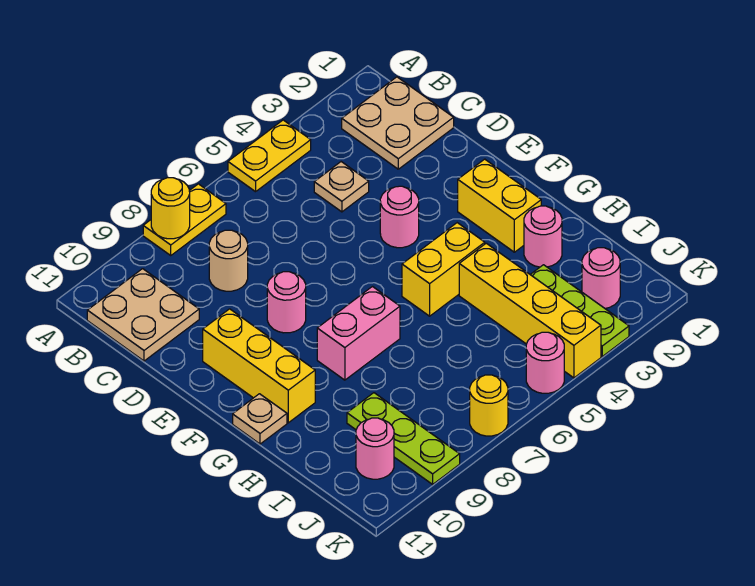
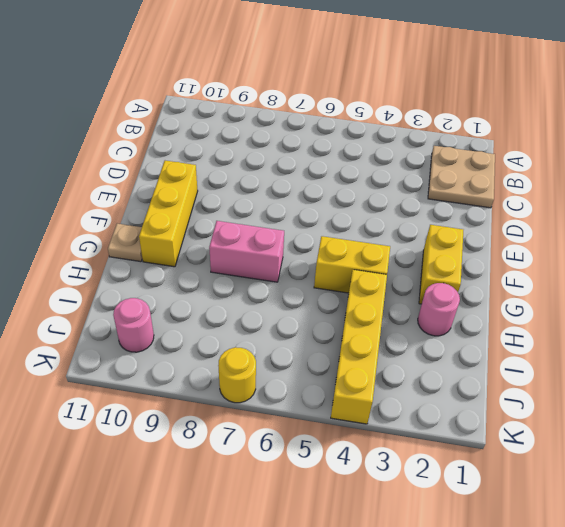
none -> yellow 1x2 plate [228,120,311,192]
none -> yellow 1x2 plate [143,184,226,255]
none -> tan 2x2 plate [87,269,199,361]

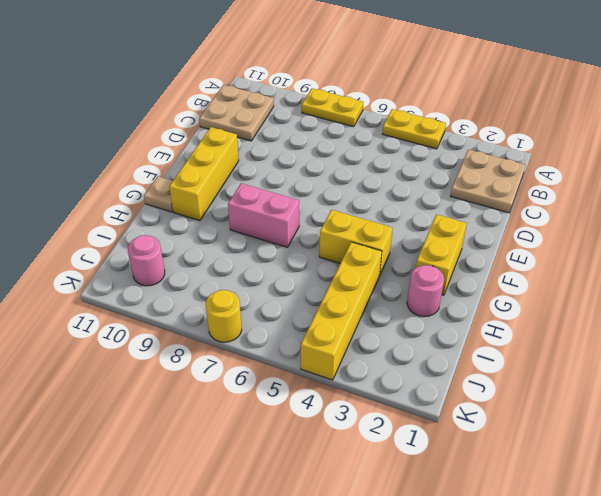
none -> tan 1x1 plate [314,162,369,212]
none -> tan 1x1 round brick [209,230,248,291]
none -> pink 1x1 round brick [380,186,419,248]

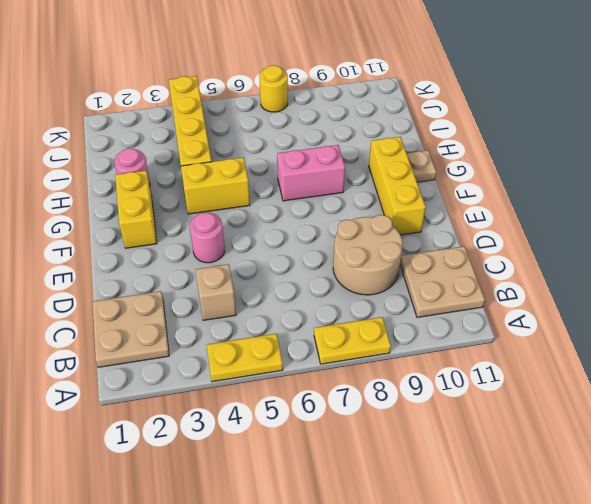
tan 1x1 brick [196,264,236,320] -> tan 1x1 plate [314,162,369,212]
tan 2x2 round brick [333,215,403,295] -> tan 1x1 round brick [209,230,248,291]
none -> pink 1x1 round brick [267,272,306,333]
none -> lime 1x3 plate [530,265,629,356]
none -> lime 1x3 plate [347,393,460,484]

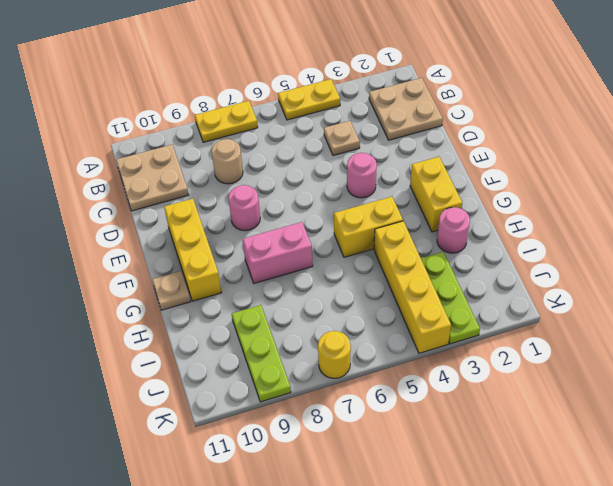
none -> pink 1x1 round brick [582,248,620,308]
none -> pink 1x1 round brick [356,418,394,479]
none -> pink 1x1 round brick [526,332,564,393]

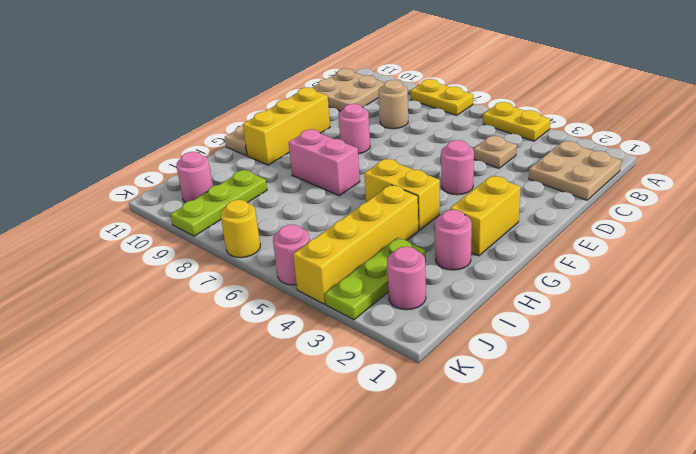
none -> yellow 1x1 round brick [151,178,190,239]

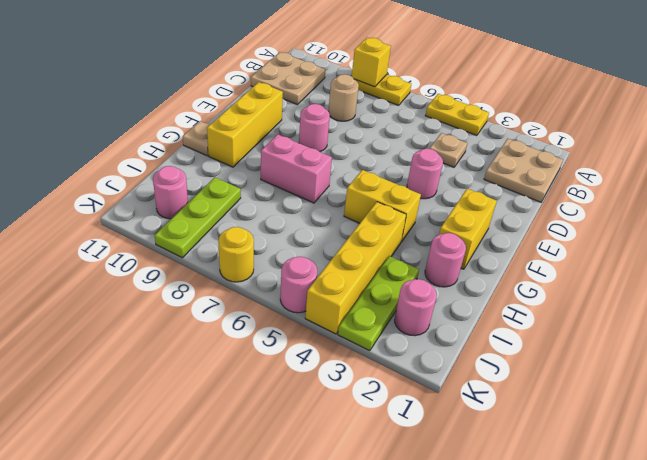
yellow 1x1 brick [352,38,391,87] -> yellow 1x1 round brick [151,178,190,239]

